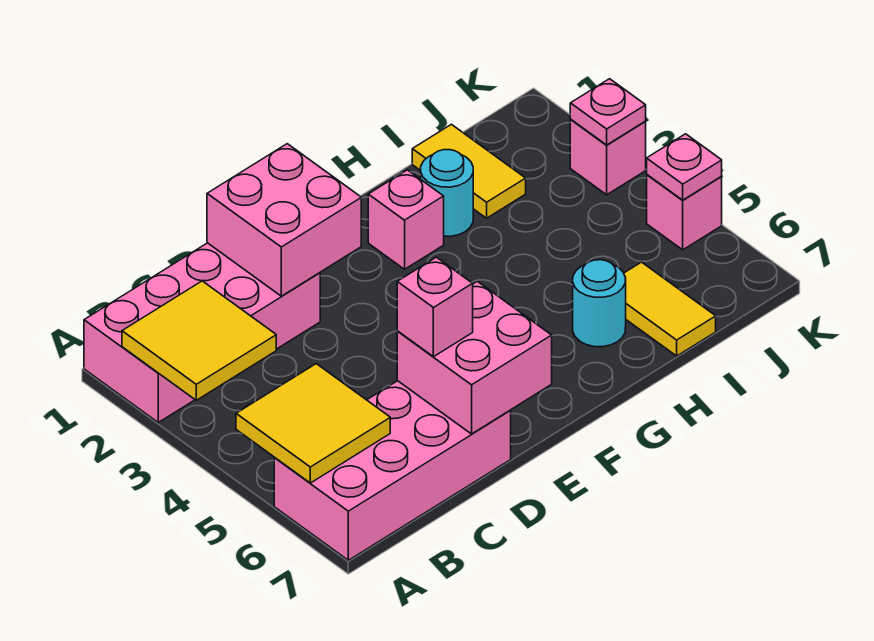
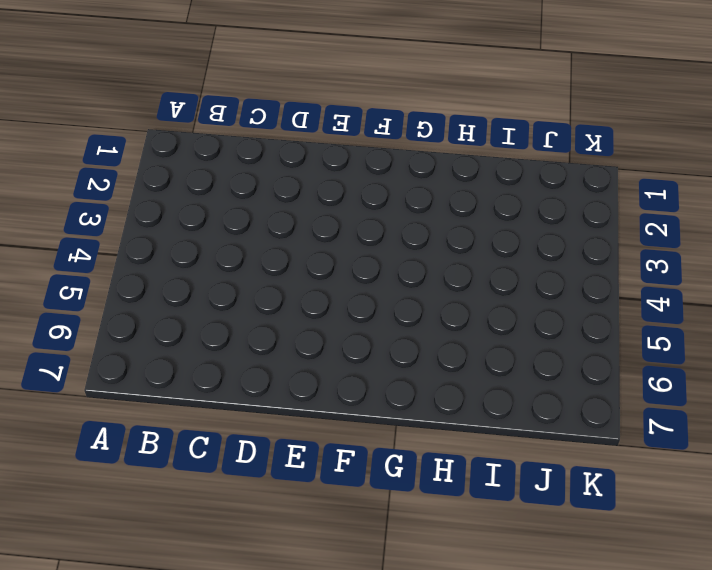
none -> pink 2x4 brick [84,243,320,422]
none -> pink 2x4 brick [274,381,511,560]
none -> pink 1x1 brick [368,170,444,269]

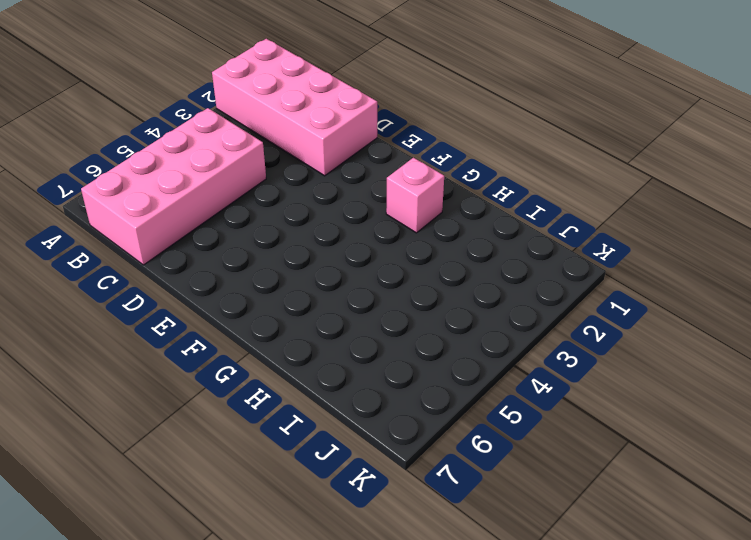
pink 2x4 brick [81,108,266,265] -> pink 2x4 brick turned to [274,381,511,560]
none -> cyan 1x1 round brick [421,150,473,236]
none -> cyan 1x1 round brick [573,260,626,347]
none -> yellow 1x2 tile [412,124,526,218]

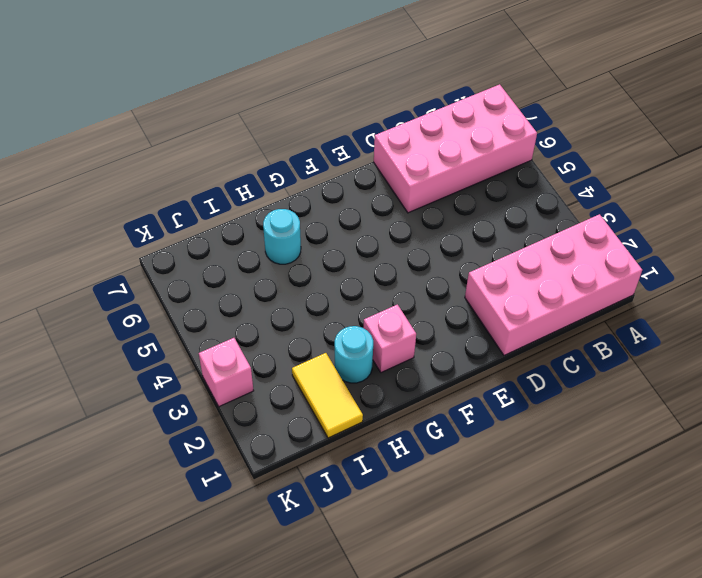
none -> yellow 1x2 tile [624,262,716,356]
none -> pink 1x1 brick [647,175,722,250]
none -> yellow 2x2 tile [122,281,276,400]

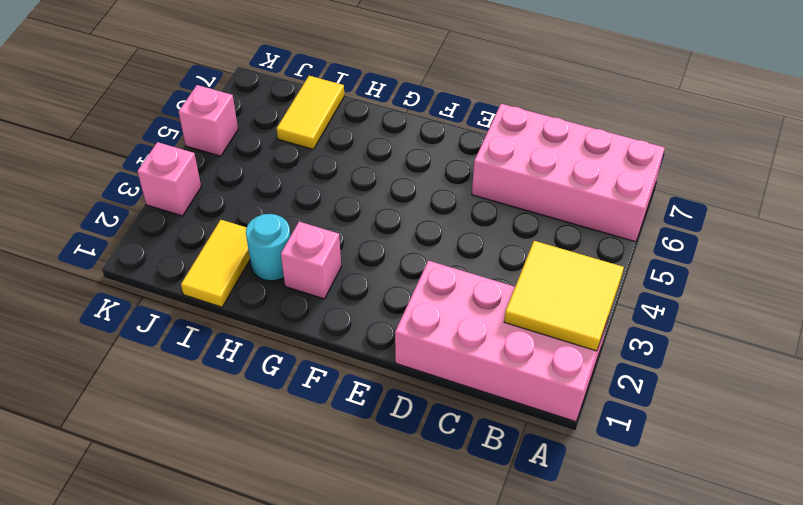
none -> cyan 1x1 round brick [573,260,626,347]
none -> yellow 2x2 tile [236,364,390,483]
none -> pink 2x2 brick [207,144,361,296]

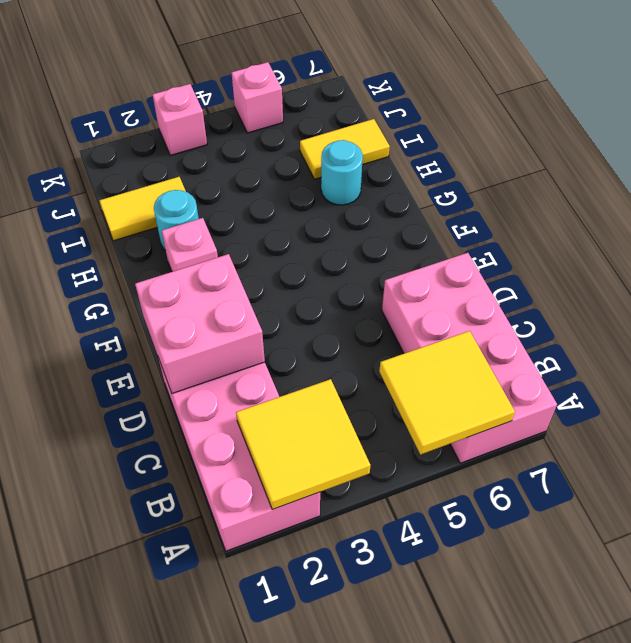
none -> pink 2x2 brick [397,281,552,434]
none -> pink 1x1 plate [570,79,646,145]
none -> pink 1x1 plate [647,134,722,200]

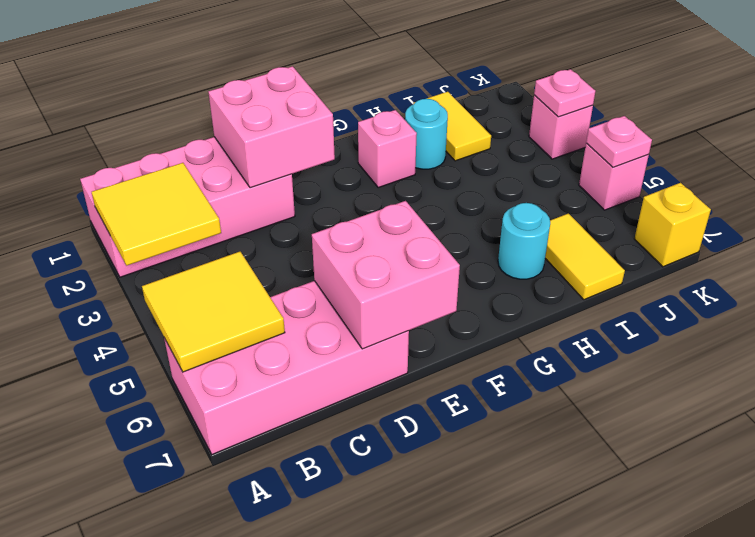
yellow 1x1 brick [634,183,711,267] -> none
none -> pink 1x1 brick [397,257,473,357]

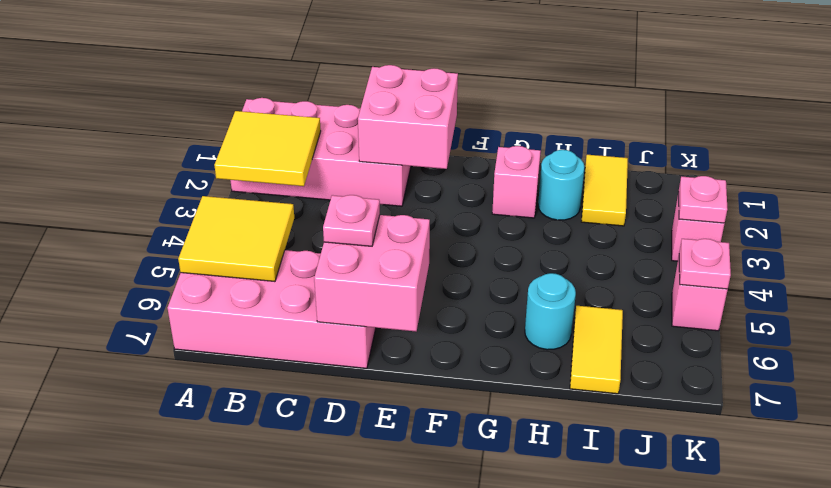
pink 1x1 plate [323,195,380,246] -> pink 1x1 brick [397,257,473,357]

